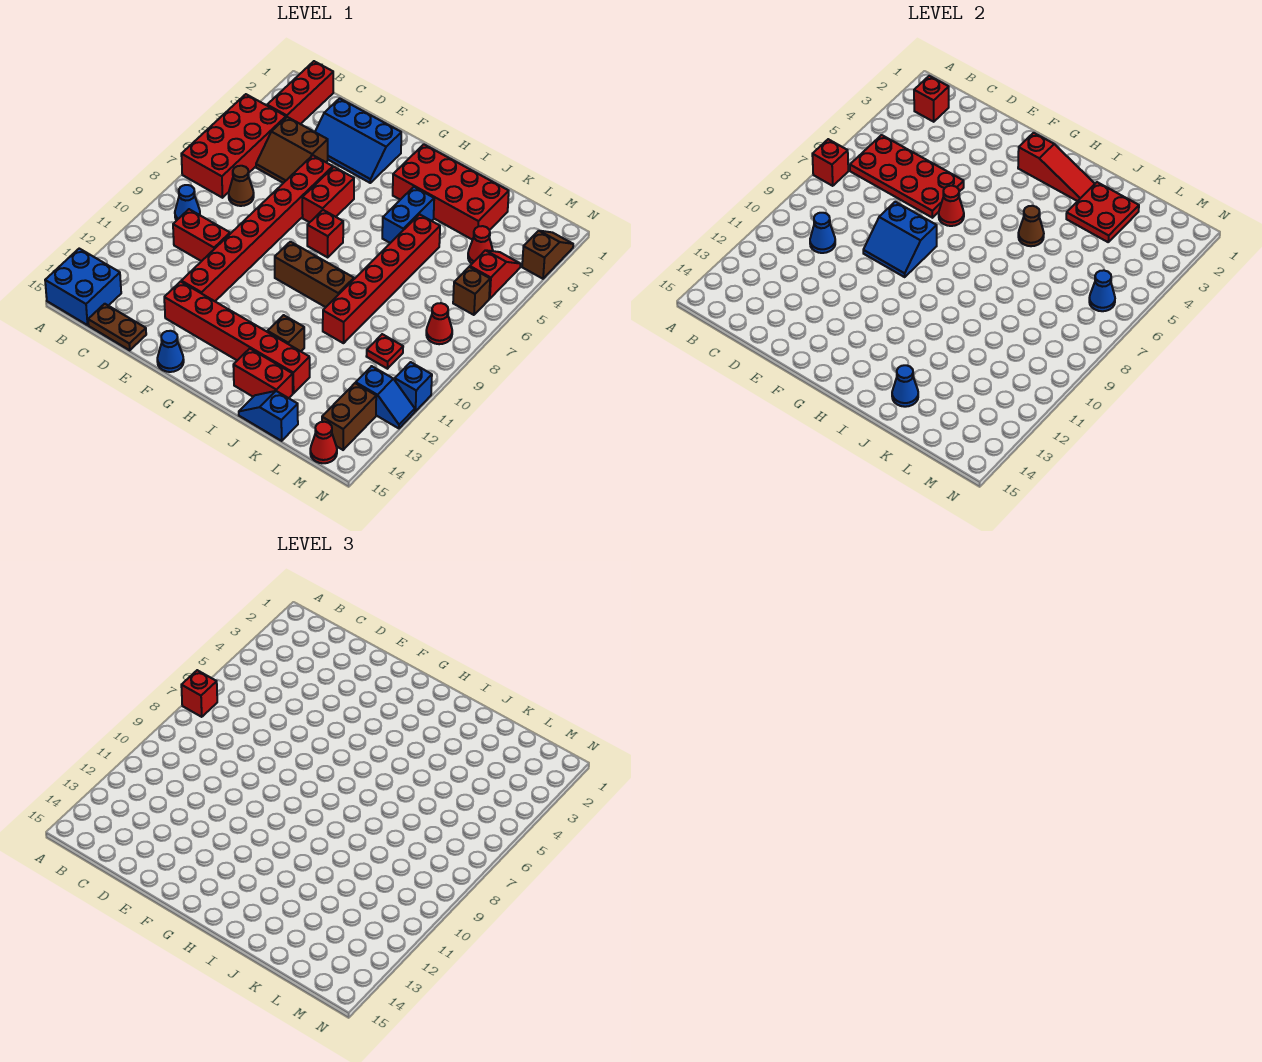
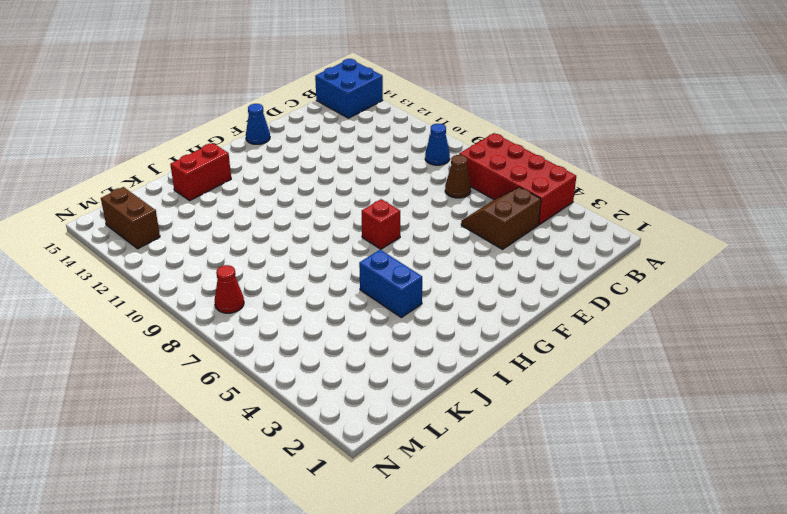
none -> red 1x3 brick [267,61,333,124]
none -> red 1x2 brick [173,209,230,261]
none -> brown 1x2 plate [88,304,146,350]
none -> blue 2x3 slope [315,98,401,183]

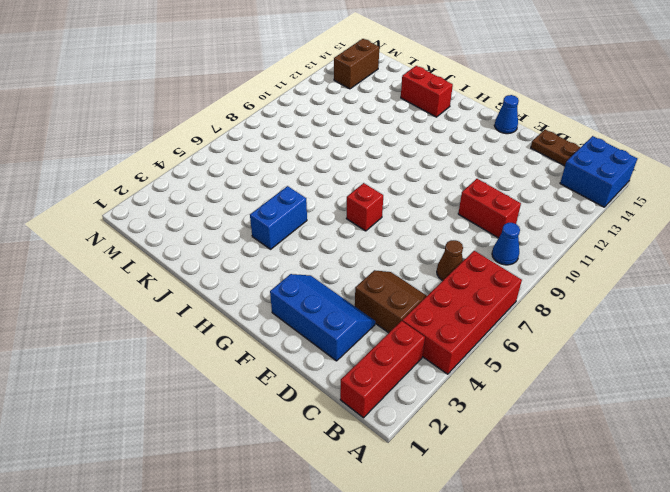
none -> red 1x8 brick [181,155,333,301]
none -> red 1x6 brick [164,282,310,394]
none -> red 1x2 brick [302,167,354,222]
none -> brown 1x3 brick [275,242,354,307]

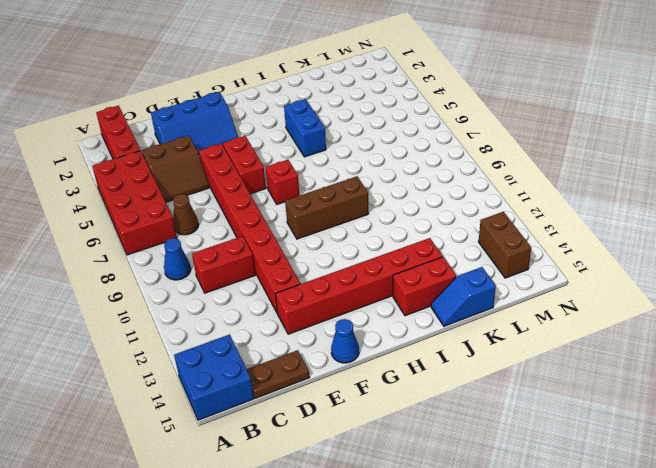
none -> red 2x4 brick [393,144,509,240]
none -> brown 1x1 brick [268,315,304,351]
none -> red 1x6 brick [323,214,440,343]
none -> red 1x1 cone [468,226,493,263]

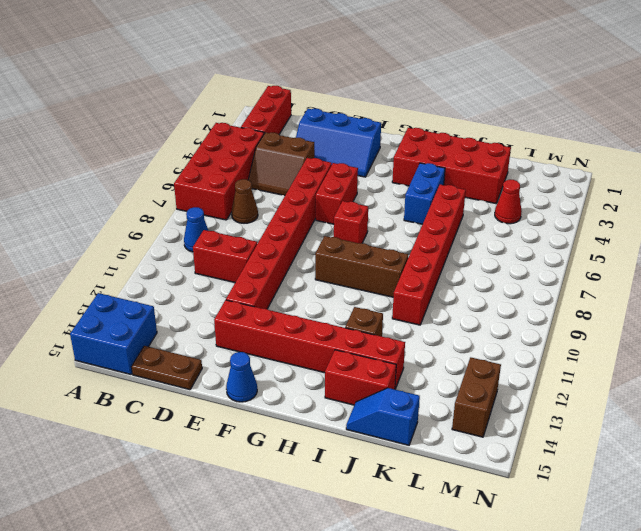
none -> red 1x1 plate [366,334,403,369]
none -> red 1x2 slope [470,250,521,299]
none -> brown 1x1 brick [453,267,490,315]
none -> red 1x1 cone [426,303,452,344]

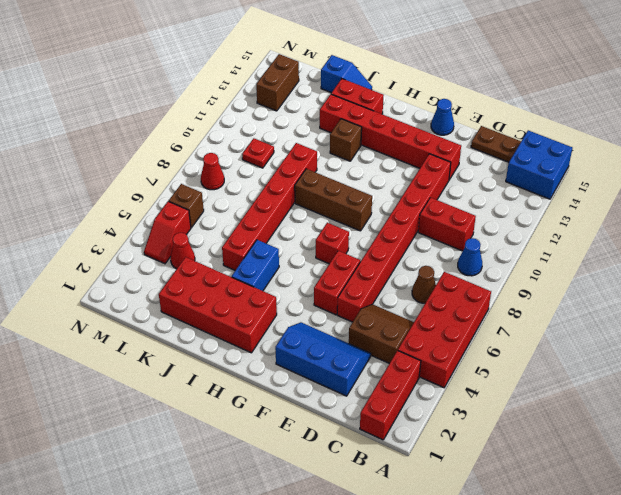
none -> blue 1x2 slope [356,366,415,428]
none -> red 1x1 cone [310,422,337,463]
none -> brown 1x2 slope [522,231,573,279]
none -> blue 1x1 brick [395,362,432,411]

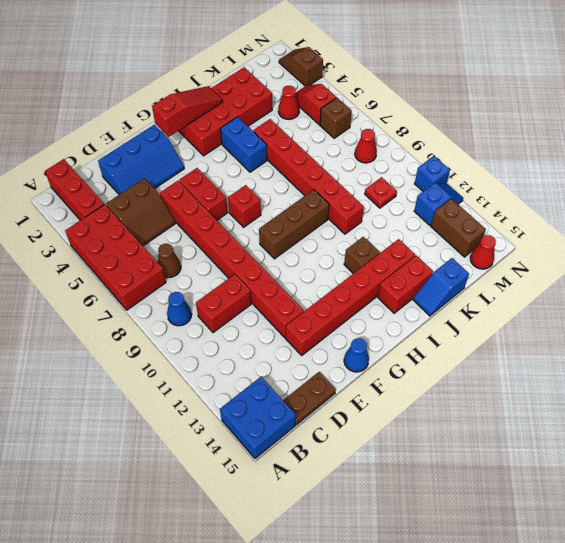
none -> red 1x1 brick [812,139,848,186]
none -> red 1x1 brick [914,76,949,122]
none -> red 2x4 plate [850,135,964,218]
none -> blue 1x1 cone [810,213,835,253]

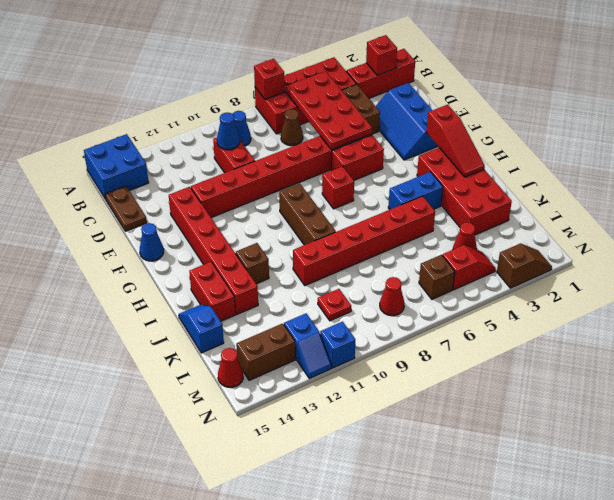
none -> blue 2x2 slope [863,202,937,277]
none -> red 1x1 cone [939,186,964,226]
none -> brown 1x1 cone [1018,206,1044,246]
none -> red 2x2 plate [1066,182,1139,242]

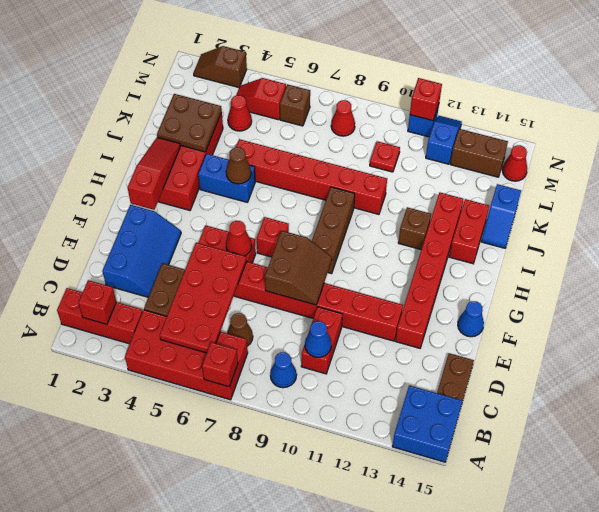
brown 2x2 slope [265,231,332,305] -> blue 2x2 slope [863,202,937,277]
brown 2x2 plate [157,94,222,152] -> red 2x2 plate [1066,182,1139,242]
red 1x1 brick [410,78,442,121] -> red 1x1 brick moved to [181,670,217,717]
none -> blue 1x1 cone [892,365,918,407]
none -> blue 1x1 cone [1089,270,1115,311]

